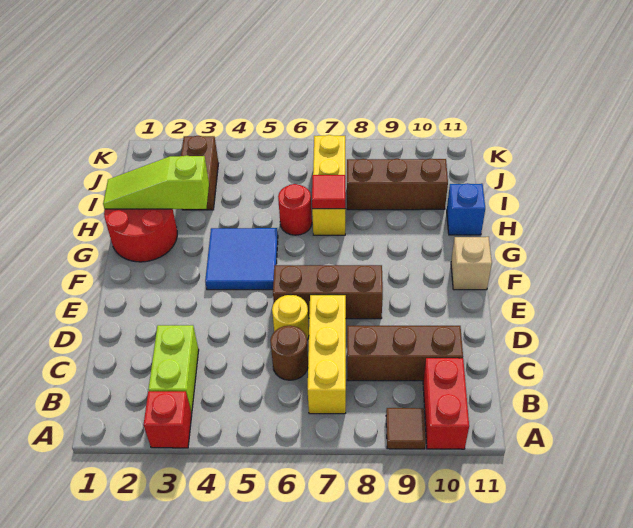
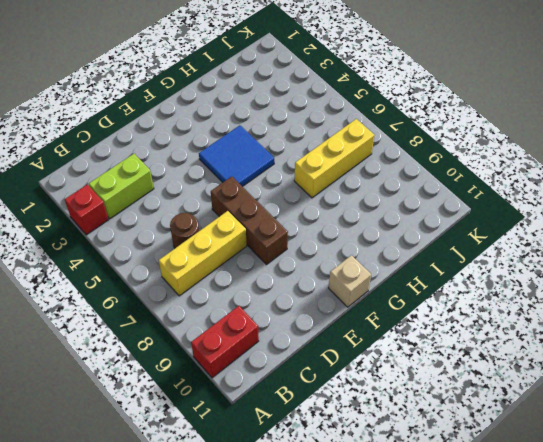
none -> brown 1x1 tile [386,408,426,449]
none -> brown 1x3 brick [347,326,463,381]
none -> yellow 1x1 round brick [272,295,309,340]

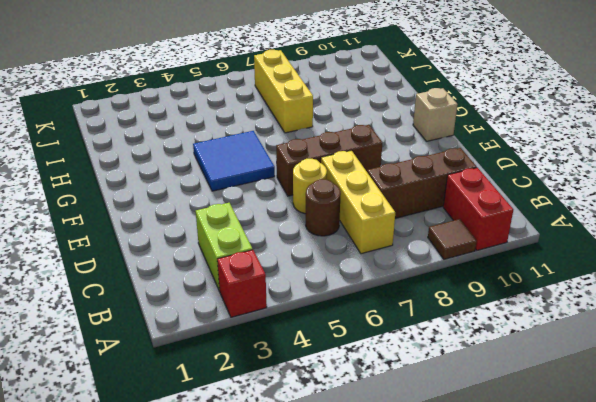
none -> red 2x2 round brick [104,209,177,262]
none -> red 1x1 round brick [278,184,312,235]
none -> blue 1x1 brick [447,183,485,235]

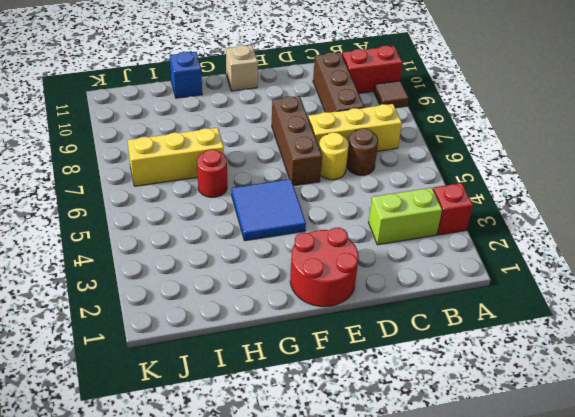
red 2x2 round brick [290,228,359,307] -> red 2x2 round brick moved to [104,209,177,262]
none -> brown 1x2 brick [181,136,219,210]
none -> brown 1x3 brick [347,159,448,210]
none -> lime 1x3 slope [103,155,209,209]

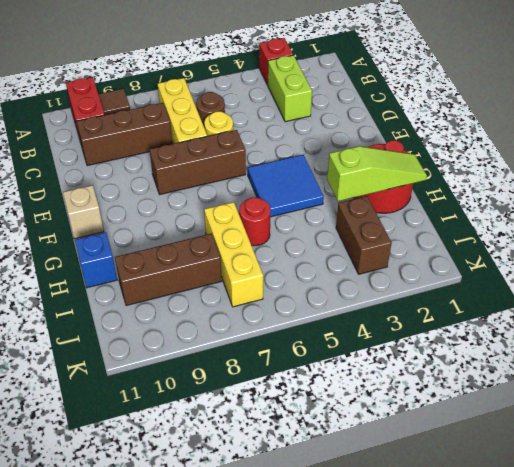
none -> red 1x1 tile [312,175,345,209]

